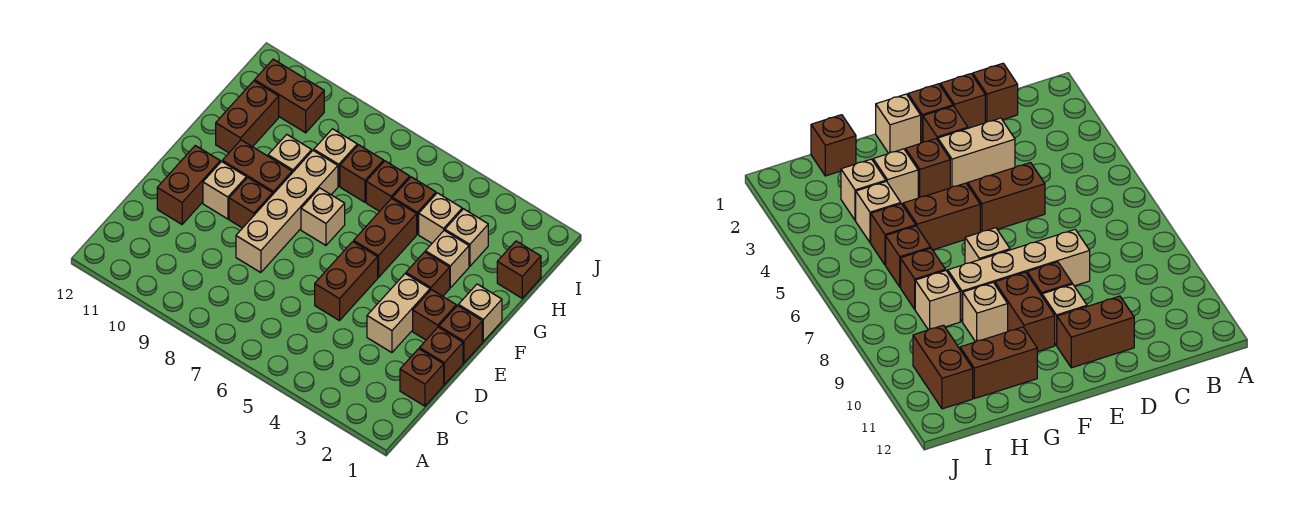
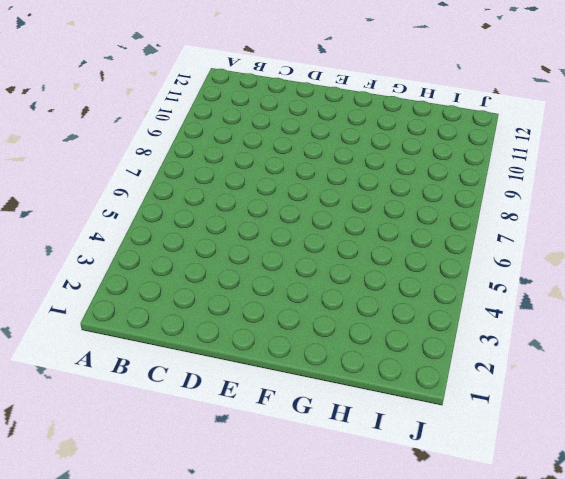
none -> brown 1x1 brick [400,349,444,406]
none -> brown 1x1 brick [420,327,463,385]
none -> tan 1x2 brick [367,274,430,353]

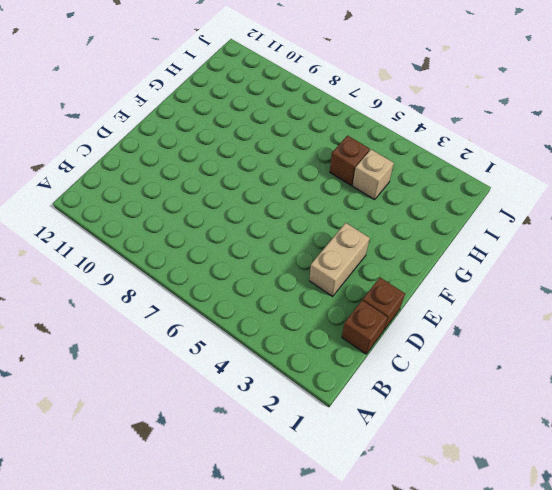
none -> brown 1x2 brick [315,242,378,321]
none -> tan 1x4 brick [236,151,338,273]
none -> brown 1x2 brick [157,146,220,224]

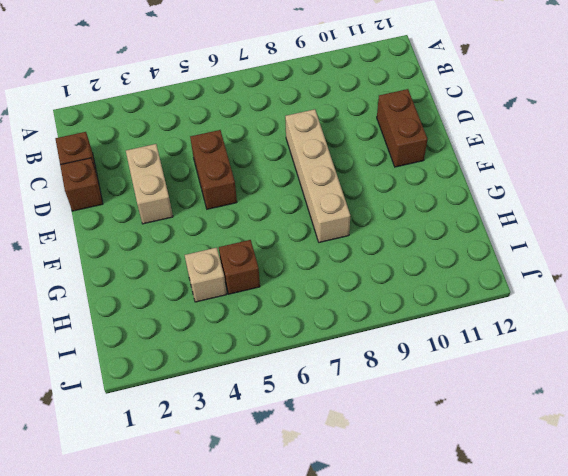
none -> brown 1x1 brick [439,306,482,363]
none -> brown 1x1 brick [413,290,456,340]
none -> brown 1x1 brick [229,178,273,228]

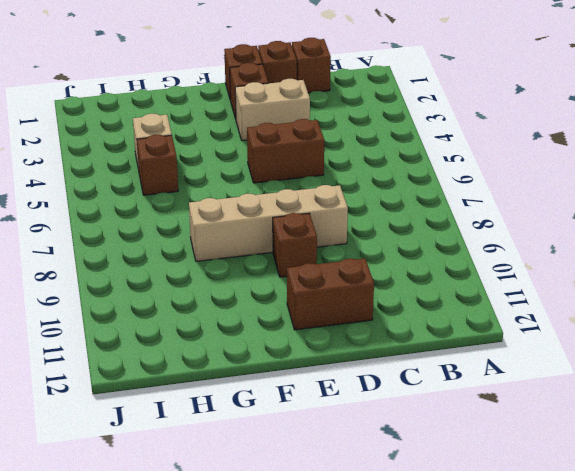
none -> tan 1x1 brick [203,162,246,219]
none -> tan 1x1 brick [458,284,502,341]
none -> brown 1x1 brick [406,252,450,296]

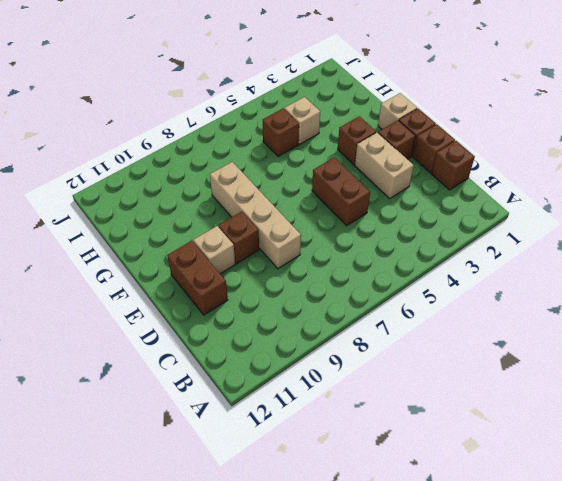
none -> brown 1x2 brick [354,198,417,278]
none -> tan 1x1 brick [301,188,345,245]
none -> brown 1x2 brick [222,140,292,194]

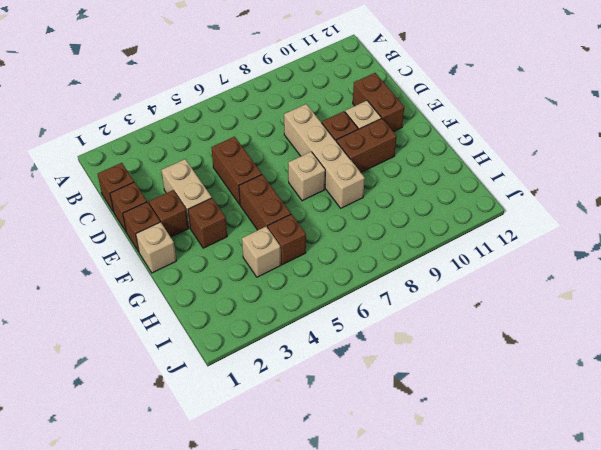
none -> tan 1x1 brick [425,231,469,288]
none -> tan 1x1 brick [268,134,312,173]
none -> brown 1x2 brick [216,81,279,153]

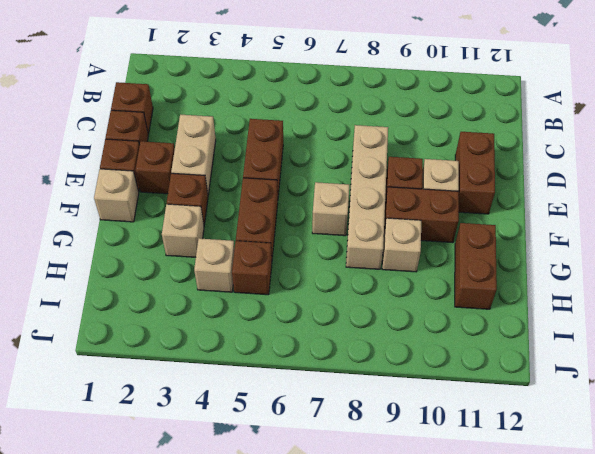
none -> brown 1x1 brick [497,241,541,298]
none -> tan 1x1 brick [445,209,488,266]
none -> brown 1x1 brick [366,161,410,211]

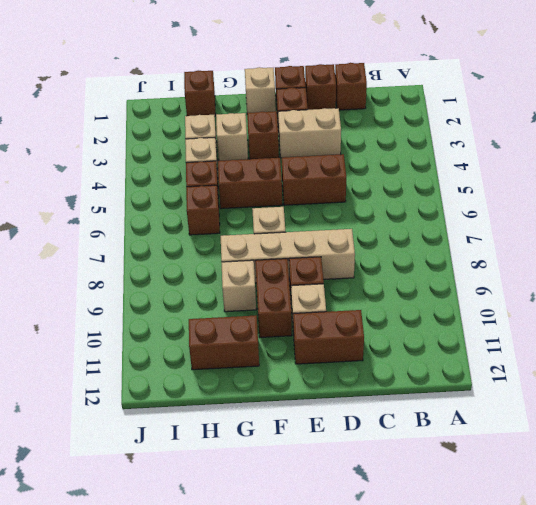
none -> brown 1x1 brick [340,145,384,202]
none -> tan 1x1 brick [314,129,357,186]
none -> brown 1x2 brick [255,59,324,133]

